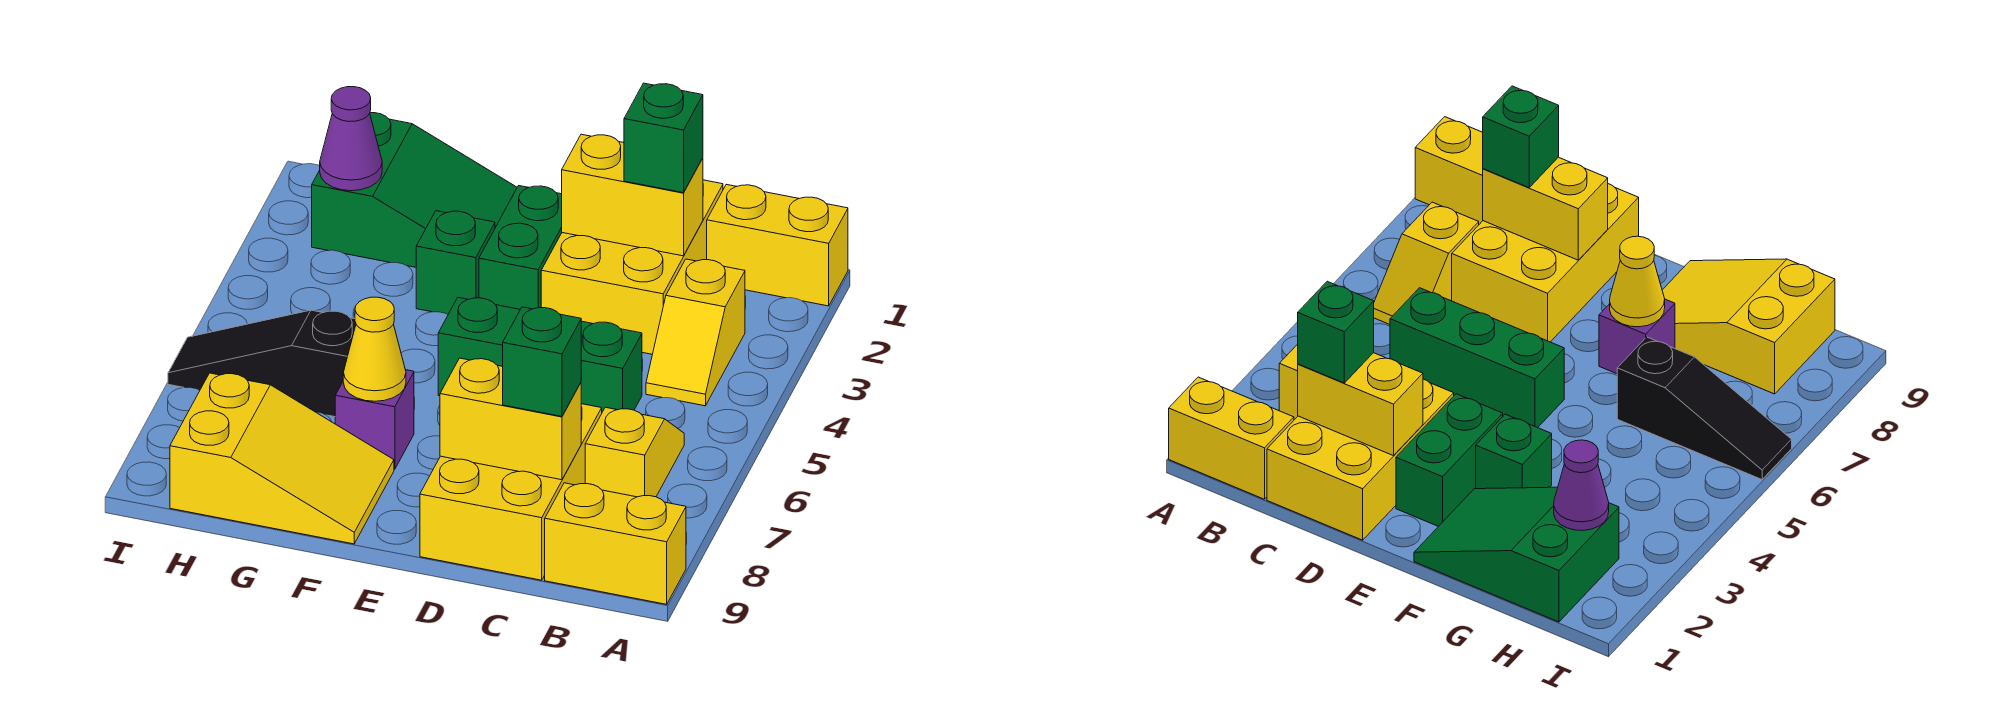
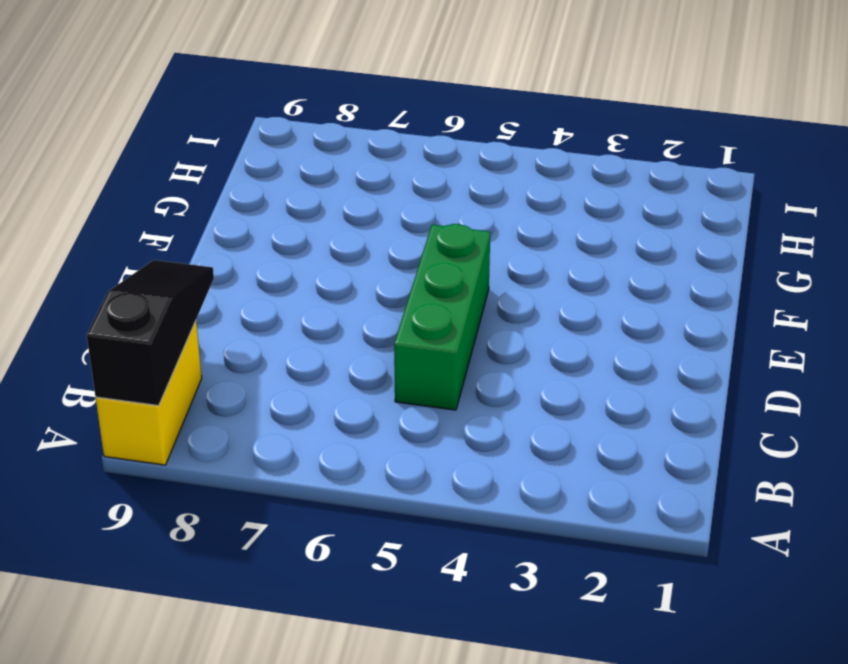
black 1x3 slope [87,260,214,406] -> black 1x3 slope moved to [168,310,356,417]
none -> yellow 1x2 brick [707,184,848,306]
none -> yellow 1x2 slope [646,259,745,406]
none -> yellow 1x2 slope [585,407,684,497]

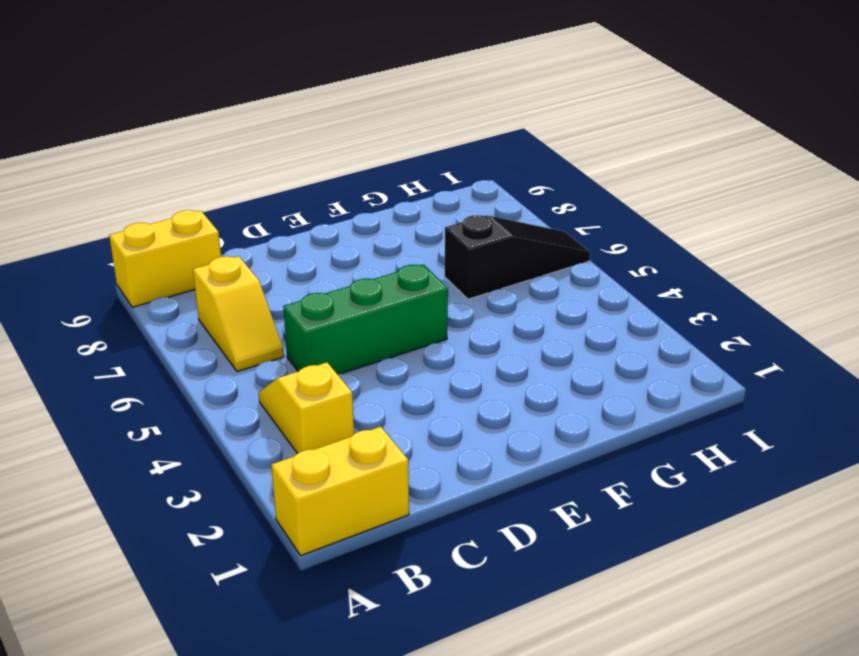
none -> yellow 2x3 brick [541,180,723,354]
none -> yellow 2x3 brick [420,404,602,580]
none -> green 1x2 brick [479,186,562,309]

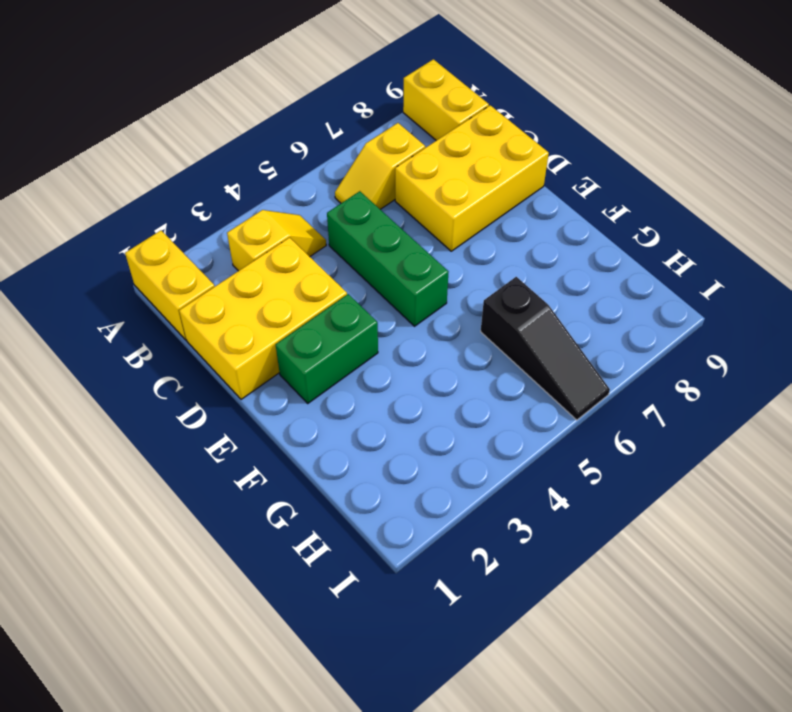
none -> green 2x3 slope [312,113,517,267]
none -> green 1x1 brick [416,211,495,314]
none -> purple 1x1 brick [335,370,414,469]

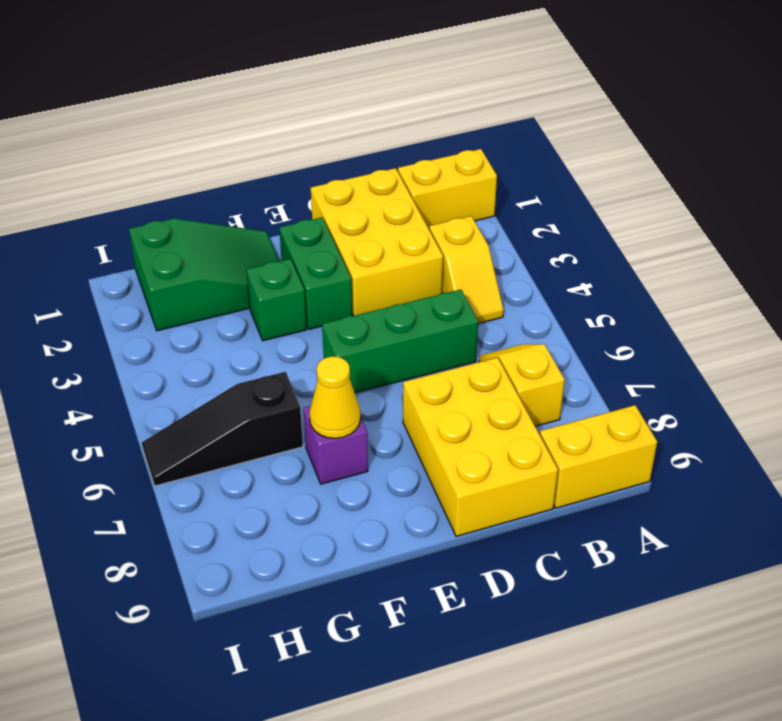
none -> yellow 2x3 slope [170,373,394,544]
none -> yellow 1x2 brick [562,134,703,256]
none -> yellow 1x2 brick [440,358,581,480]

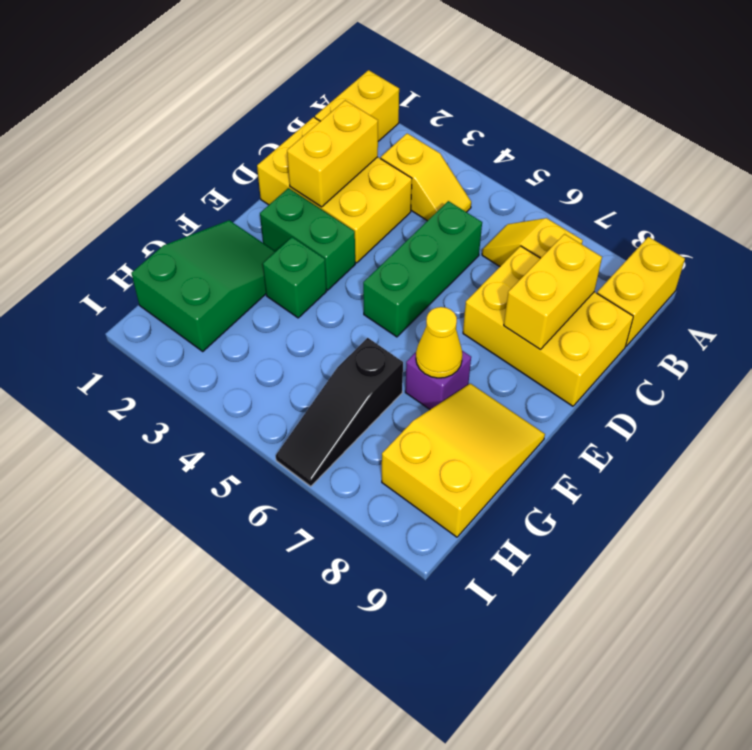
none -> purple 1x1 cone [320,87,382,191]
none -> green 1x1 brick [624,83,703,193]
none -> green 1x1 brick [503,307,581,416]

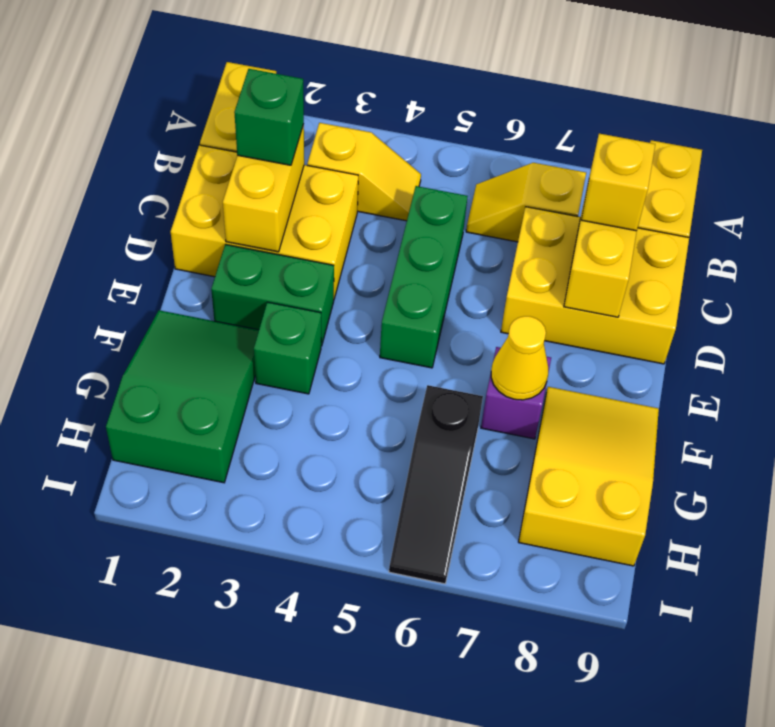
yellow 1x1 brick [581,134,655,231] -> green 1x1 brick [503,307,581,416]
none -> purple 1x1 cone [320,87,382,191]

